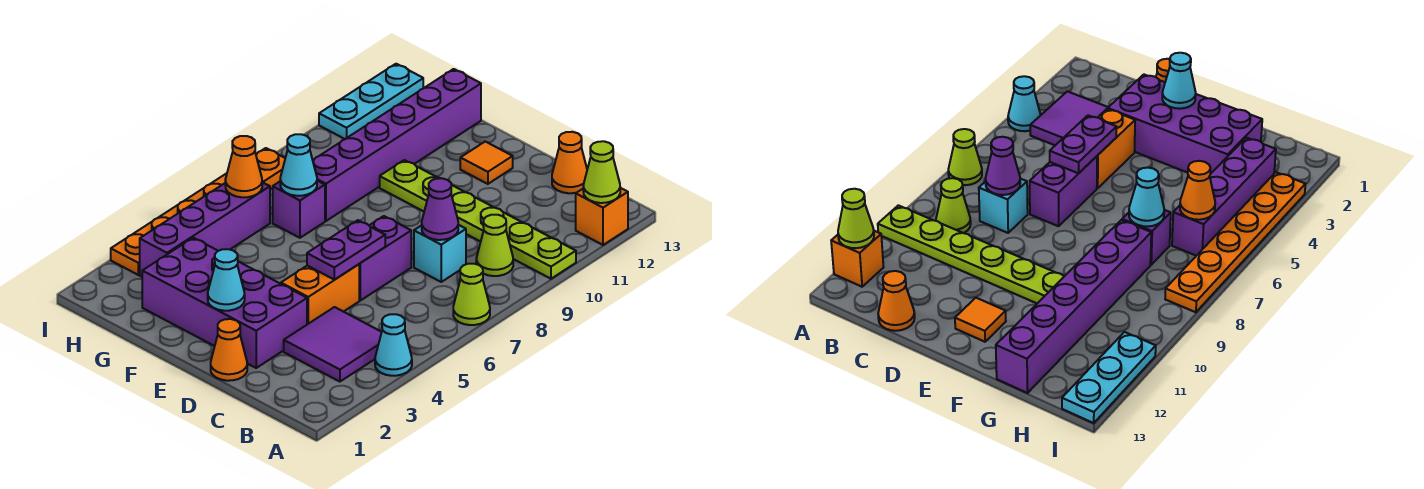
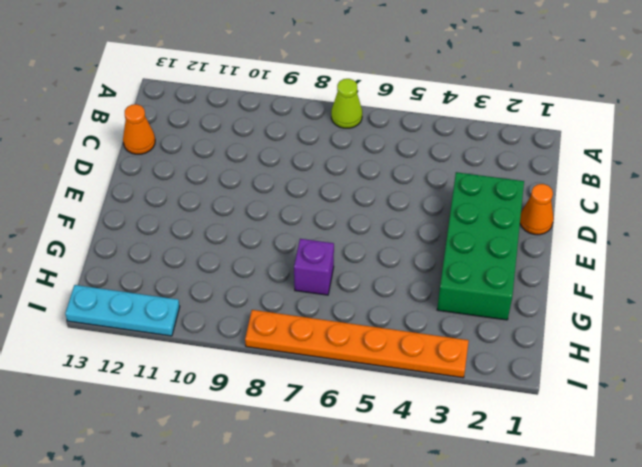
green 2x4 brick [437,172,524,320] -> purple 2x4 brick [142,238,307,368]
none -> cyan 1x1 cone [375,314,412,376]
none -> lime 1x6 plate [380,160,576,279]
none -> orange 1x1 brick [576,188,628,245]

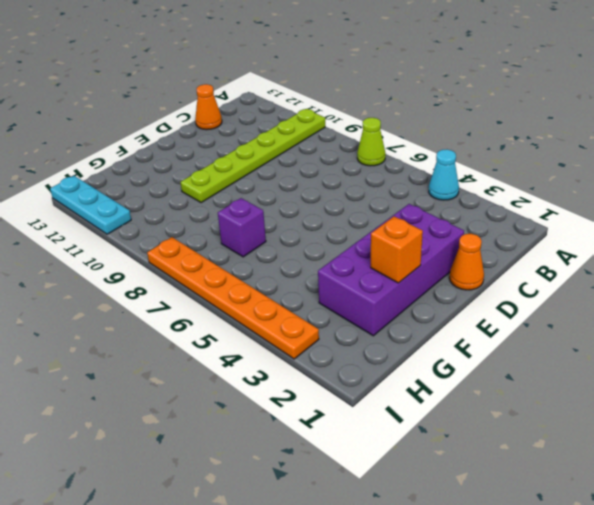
orange 1x1 brick [371,216,423,283] -> orange 1x1 brick moved to [576,188,628,245]
none -> purple 2x2 tile [284,307,382,382]
none -> lime 1x1 cone [476,215,513,276]
none -> cyan 1x1 brick [414,225,466,282]

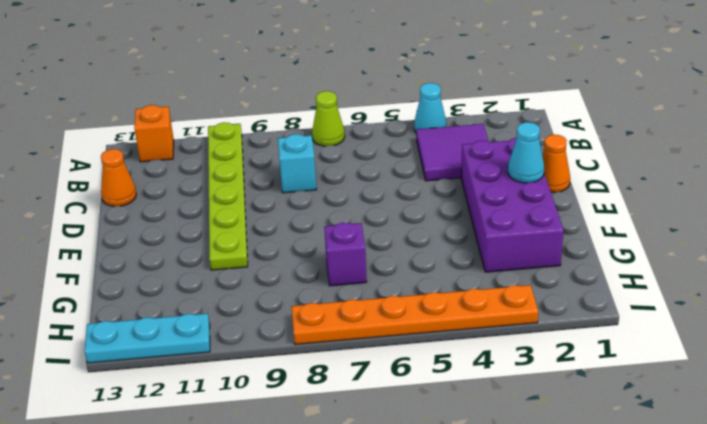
none -> lime 1x1 cone [476,215,513,276]
none -> orange 1x2 brick [281,264,359,324]
none -> purple 1x2 brick [359,216,411,300]

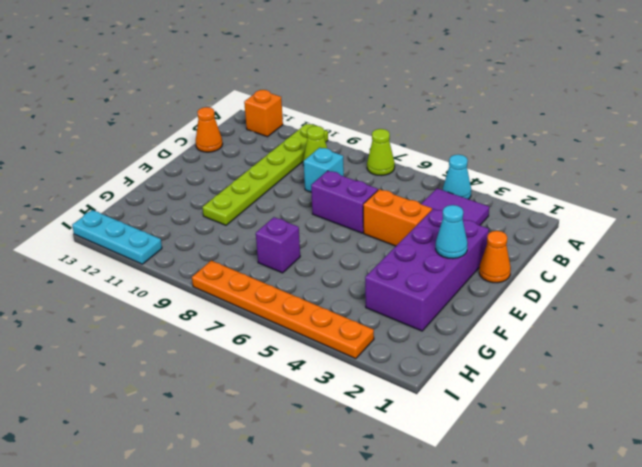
none -> orange 1x1 tile [460,142,513,184]
none -> purple 1x6 brick [313,69,481,221]
none -> purple 1x4 brick [140,182,270,277]

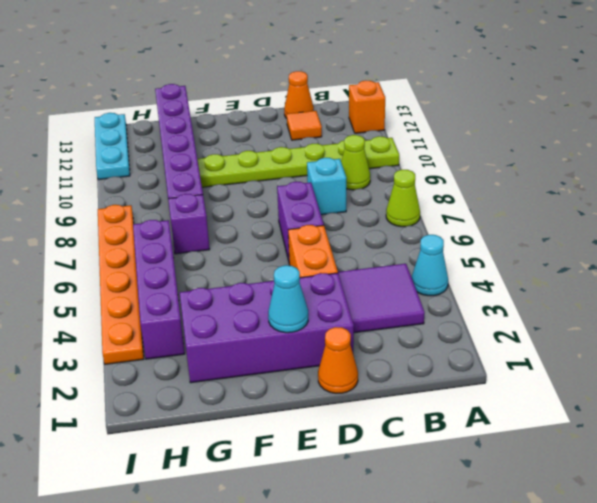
orange 1x1 tile [287,111,322,140] -> orange 1x1 tile moved to [460,142,513,184]
none -> lime 1x1 cone [583,141,620,203]
none -> purple 1x1 cone [422,178,458,240]
none -> purple 1x2 plate [307,220,385,280]

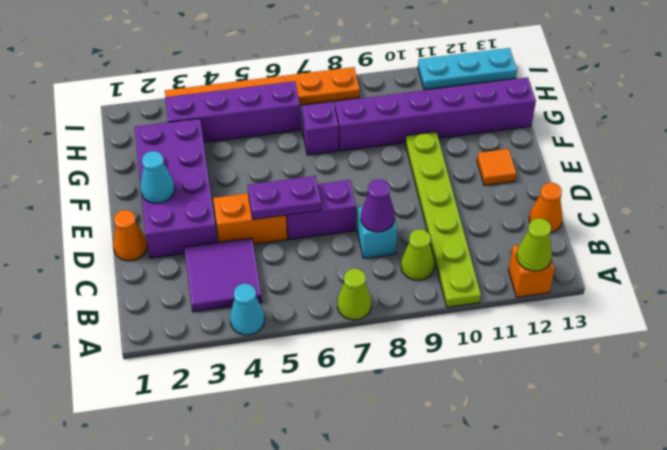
none -> cyan 1x1 cone [280,134,317,196]
none -> orange 1x1 cone [225,136,262,197]

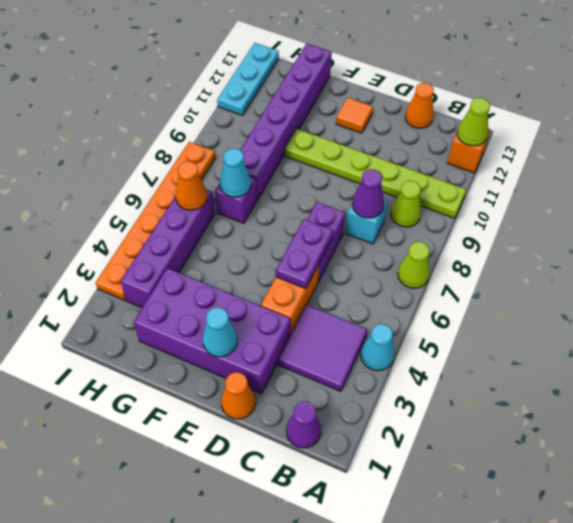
purple 1x1 cone [286,401,321,448] -> none

